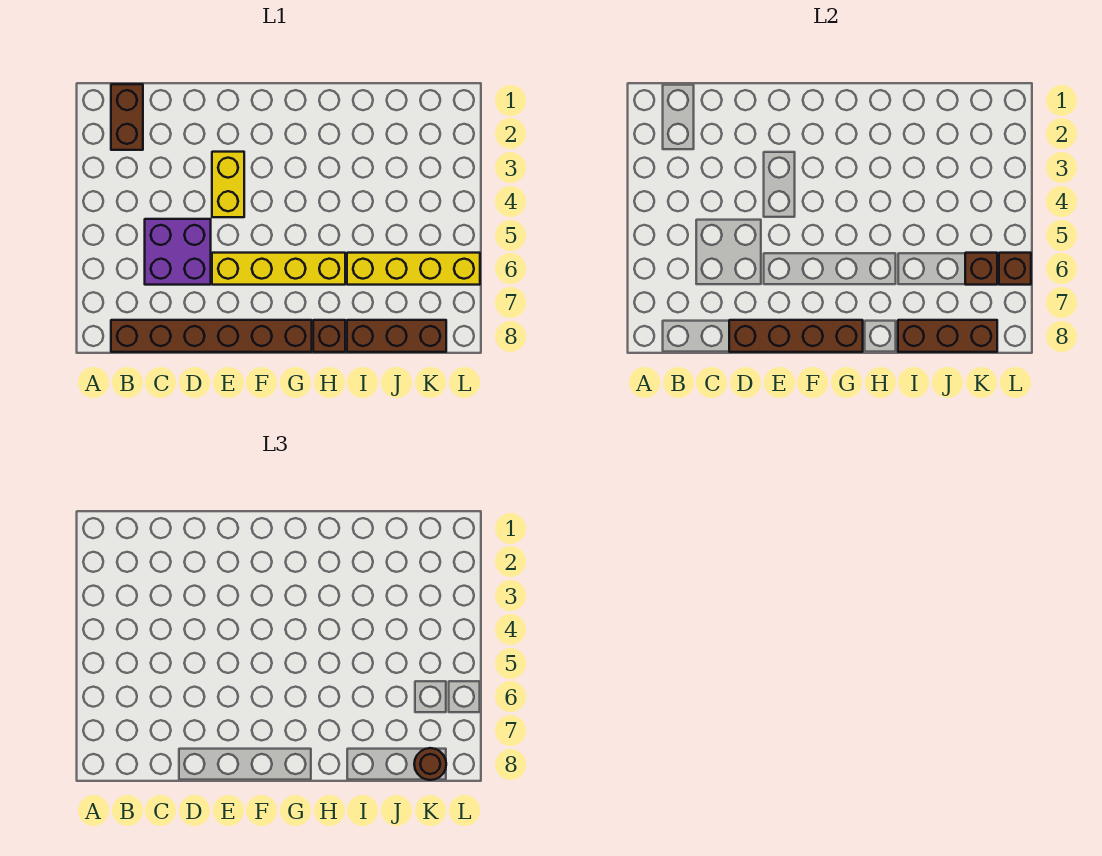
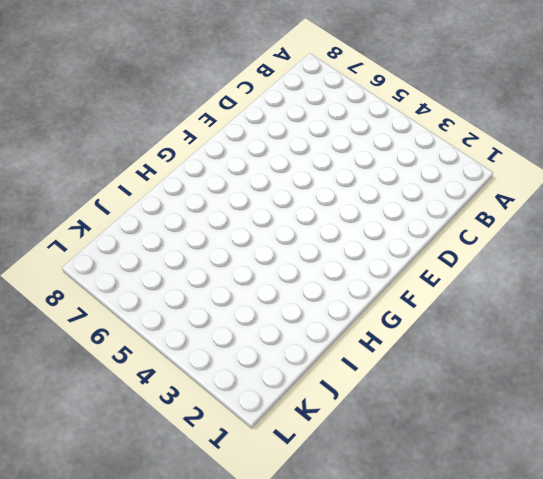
none -> brown 1x2 brick [111,84,143,150]
none -> brown 1x6 brick [111,320,312,352]
none -> purple 2x2 brick [145,219,211,285]

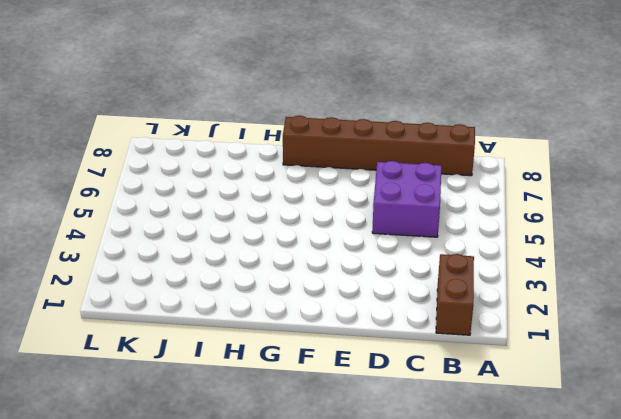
none -> yellow 1x2 brick [212,152,244,217]
none -> yellow 1x4 brick [212,253,345,285]
none -> brown 1x1 brick [313,320,345,352]

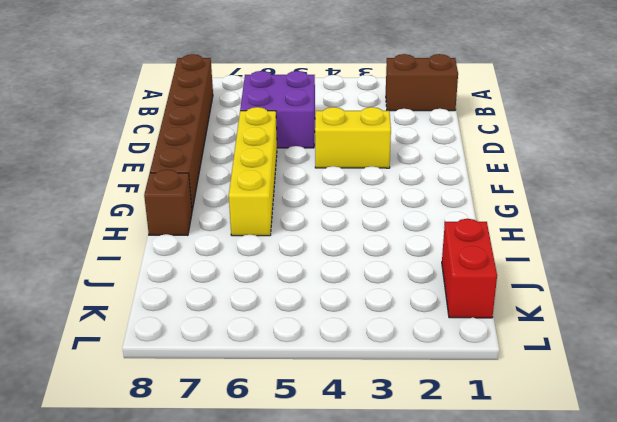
red 1x2 brick [442,219,497,318] -> none
none -> yellow 1x4 brick [347,253,480,285]
none -> brown 1x3 brick [347,320,446,352]
none -> brown 1x4 brick [729,320,863,352]

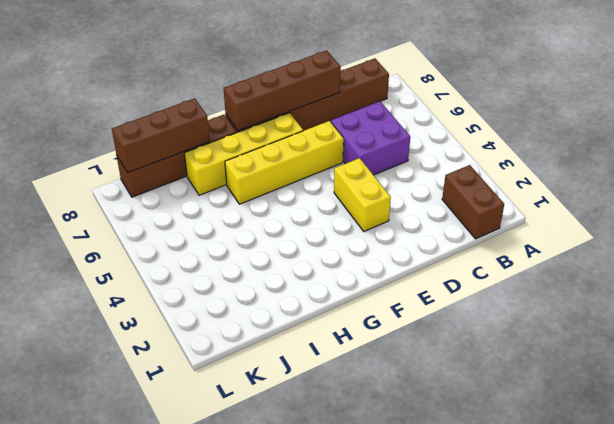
yellow 1x4 brick [184,113,303,195] -> yellow 1x4 brick moved to [347,253,480,285]
none -> brown 1x1 brick [965,253,997,285]
none -> brown 1x1 brick [999,253,1031,285]
none -> brown 1x1 round brick [414,748,446,780]

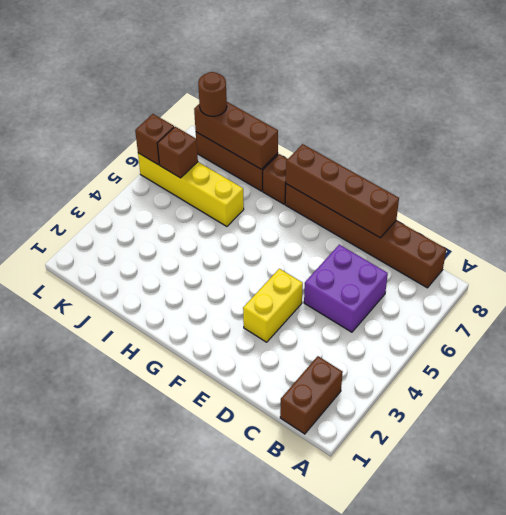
none -> yellow 1x4 brick [212,253,345,285]

